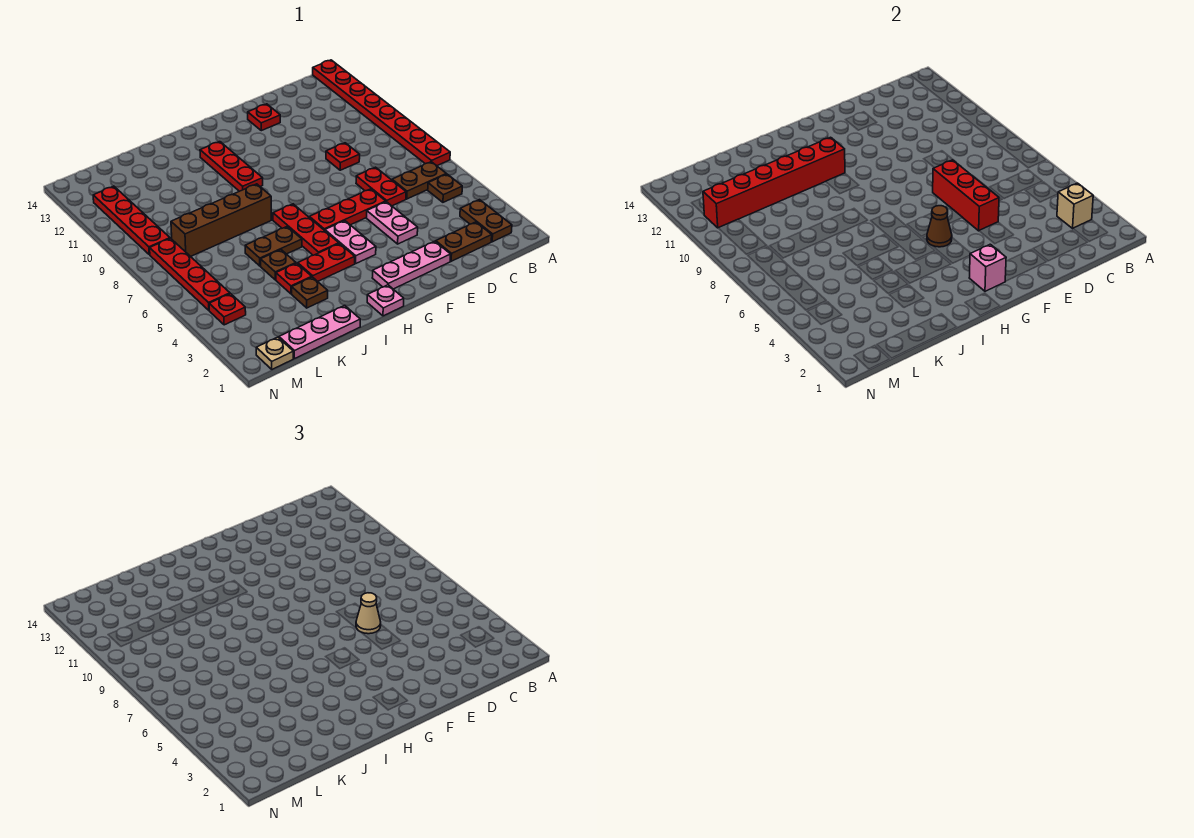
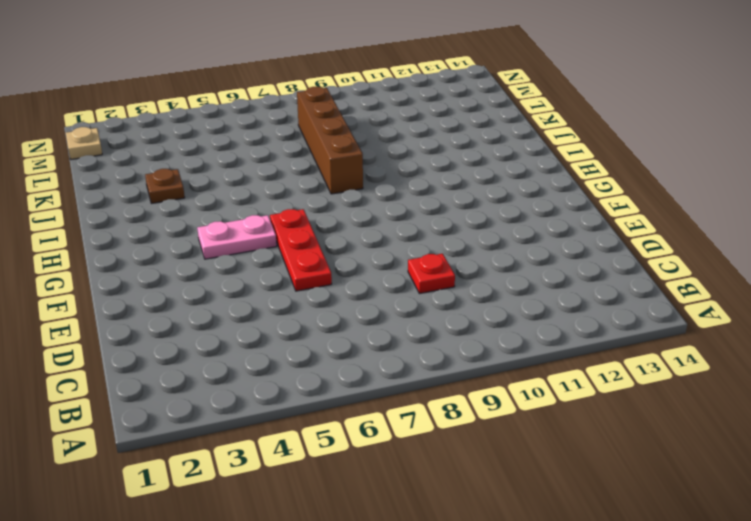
none -> red 1x8 plate [313,60,450,166]
none -> brown 1x2 plate [460,200,512,242]
none -> brown 1x1 plate [428,174,462,202]
none -> brown 1x2 plate [392,162,446,199]

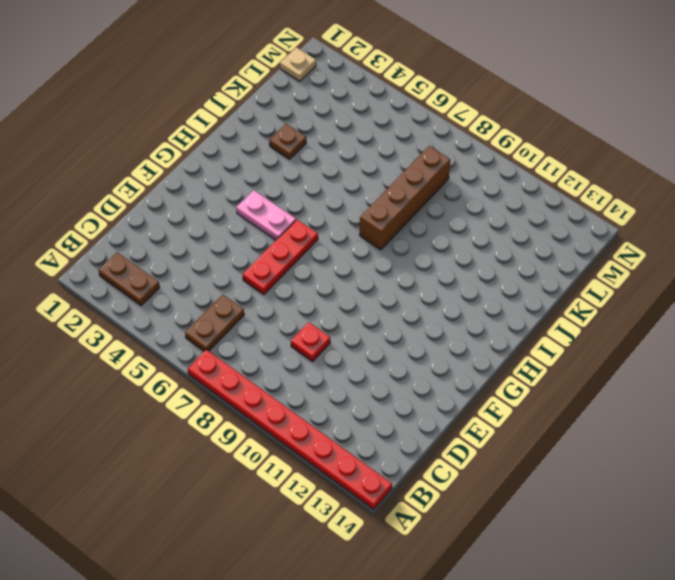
none -> brown 1x1 plate [428,174,462,202]
none -> brown 1x2 plate [436,222,492,261]
none -> red 1x2 plate [356,167,406,206]
none -> pink 1x3 plate [372,241,451,289]

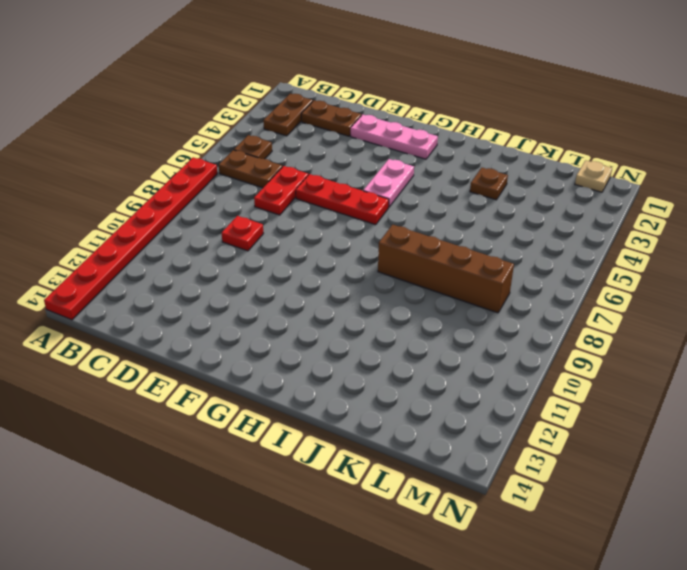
none -> pink 1x2 plate [367,202,418,244]
none -> red 1x1 plate [248,104,280,131]
none -> pink 1x1 plate [367,285,404,316]
none -> red 1x2 plate [298,244,355,281]

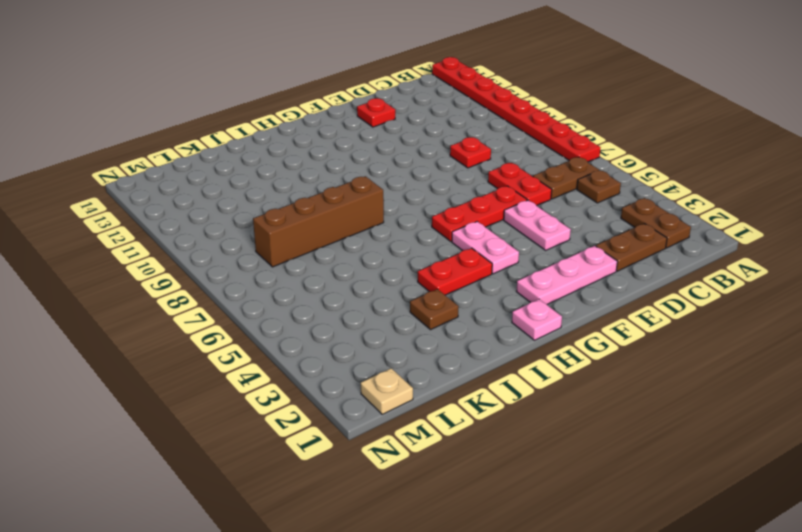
none -> red 1x3 plate [273,204,339,255]
none -> red 1x3 plate [200,142,263,191]
none -> brown 1x2 plate [245,227,302,266]
none -> pink 1x3 plate [279,305,360,358]

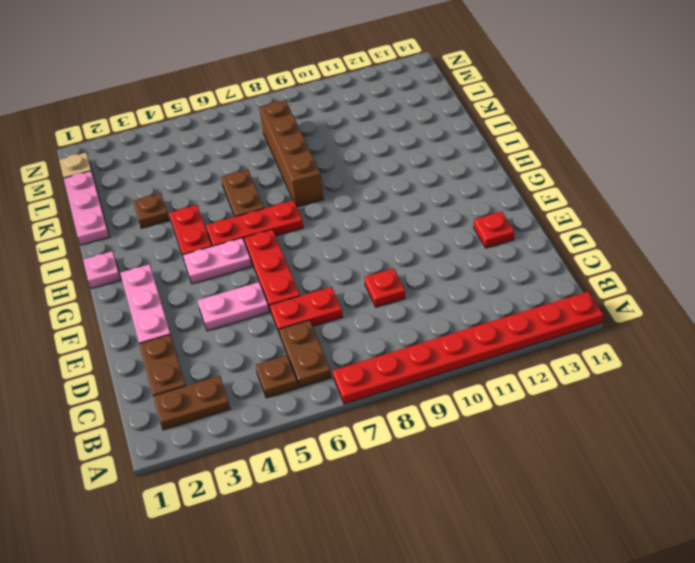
none -> red 1x3 plate [200,142,263,191]
none -> red 1x1 plate [276,263,312,294]
none -> brown 1x1 plate [260,250,296,280]
none -> red 1x1 plate [209,294,246,325]

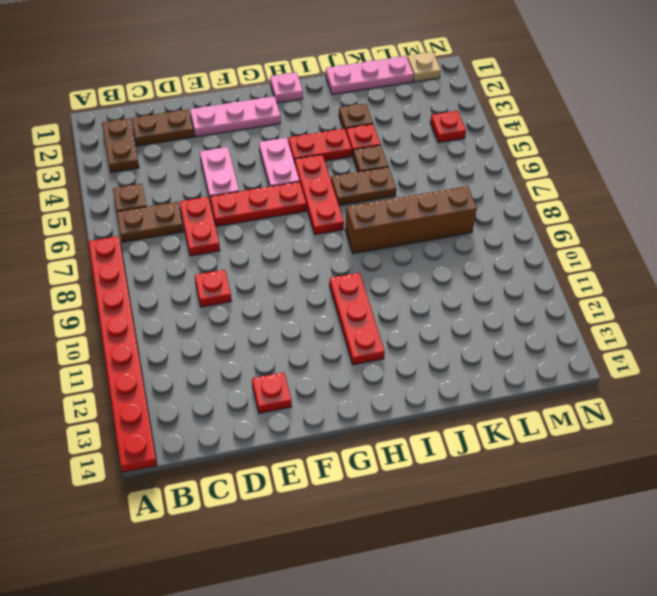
none -> red 1x4 plate [150,238,230,310]
none -> red 1x4 plate [93,186,170,255]
none -> tan 1x1 brick [1057,183,1093,228]
none -> red 1x3 brick [933,160,999,231]

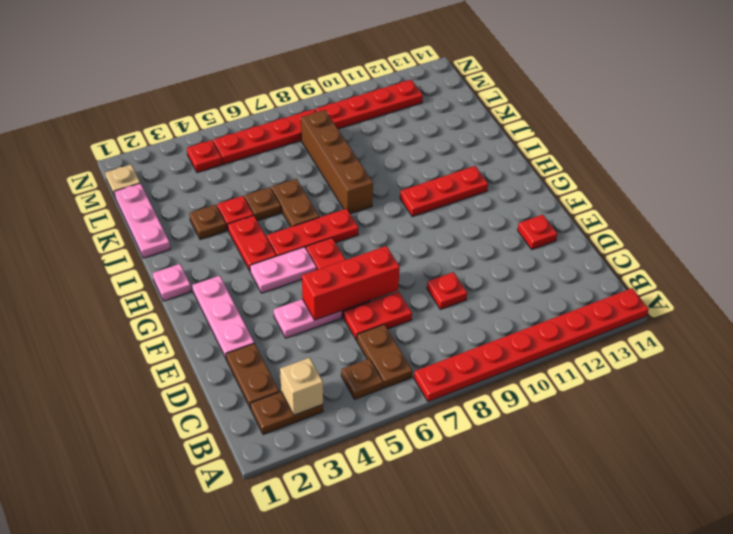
none -> pink 1x1 brick [969,244,1006,291]
none -> brown 1x1 cone [927,206,952,247]
none -> red 1x6 brick [703,137,845,228]
none -> tan 1x1 cone [356,593,381,634]

